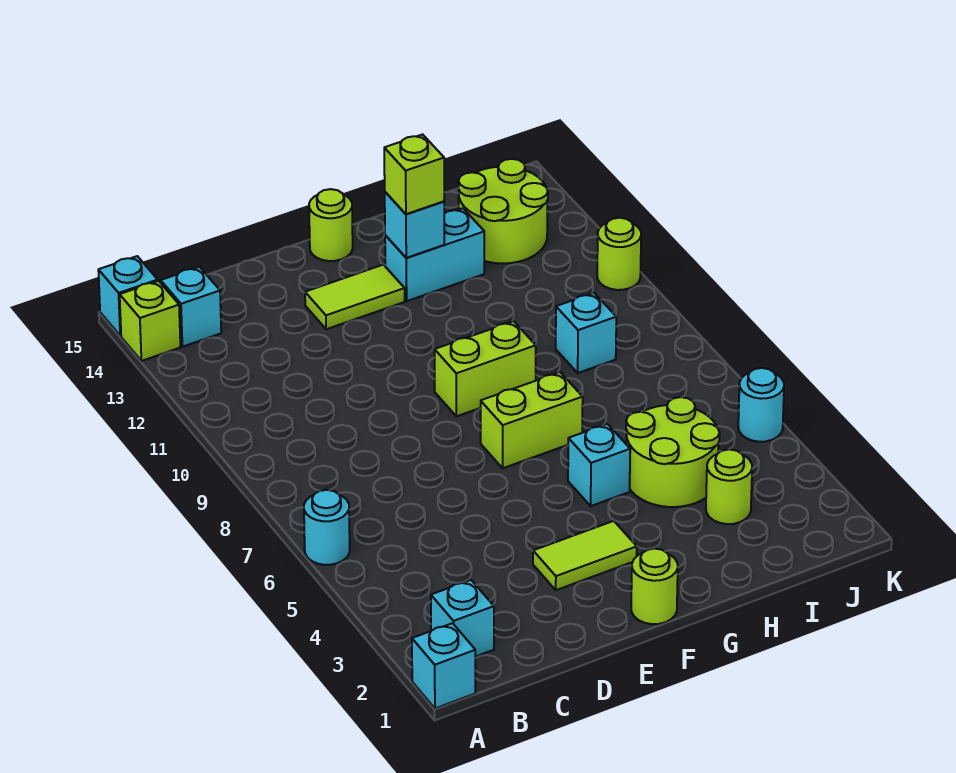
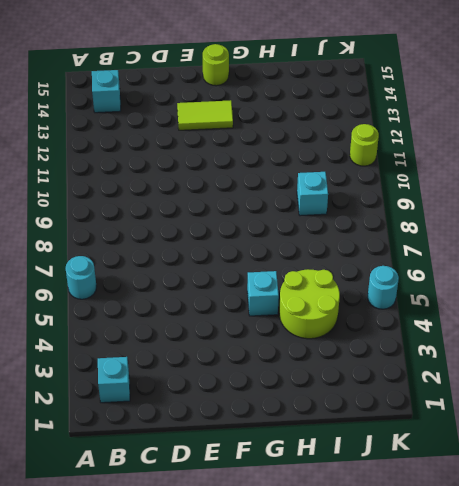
none -> cyan 1x1 brick [412,623,475,708]
none -> lime 1x1 brick [120,281,180,361]
none -> cyan 1x1 brick [98,256,158,336]

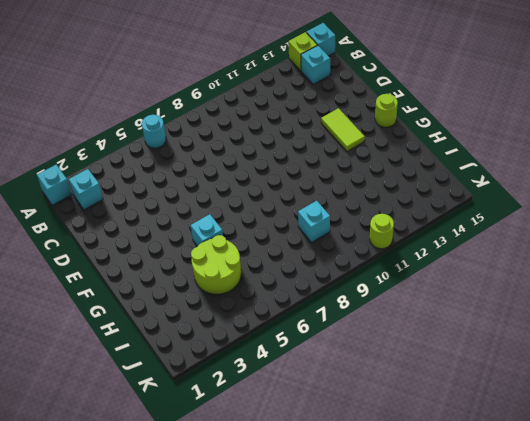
none -> lime 1x2 tile [533,521,637,590]
none -> lime 1x1 round brick [631,549,678,624]
none -> lime 1x2 brick [481,372,583,468]

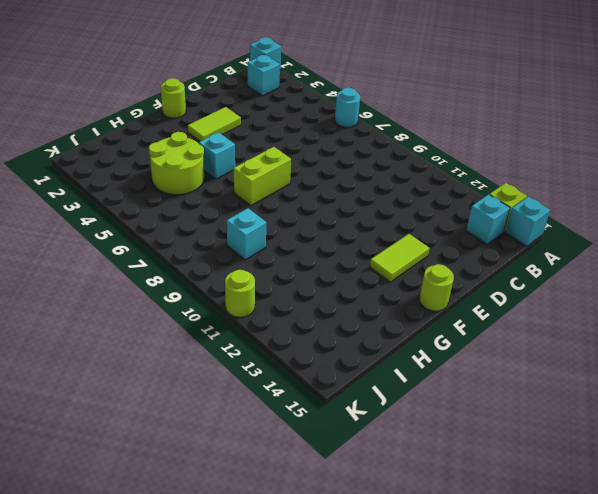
none -> lime 1x2 brick [435,321,536,416]
none -> cyan 1x2 brick [385,208,484,301]
none -> lime 1x1 round brick [706,449,752,524]

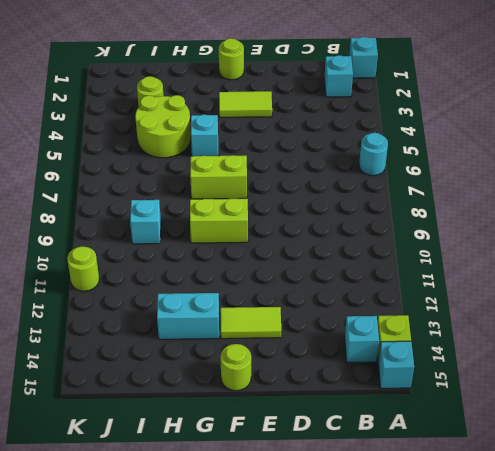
none -> lime 2x2 round brick [458,159,548,263]
none -> cyan 1x1 round brick [738,368,784,442]
none -> cyan 1x1 brick [385,192,444,258]

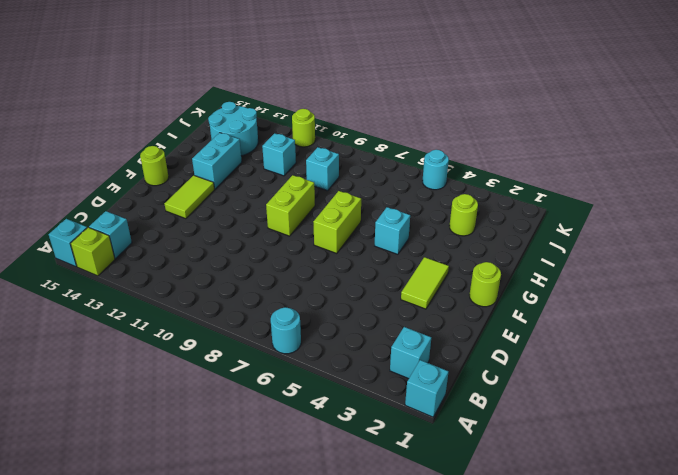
cyan 1x1 brick [262,133,296,176] -> cyan 1x1 brick moved to [385,192,444,258]
cyan 2x2 round brick [208,102,258,156] -> lime 2x2 round brick [458,159,548,263]
none -> lime 2x2 round brick [626,397,720,507]
none -> lime 1x1 brick [384,134,444,214]

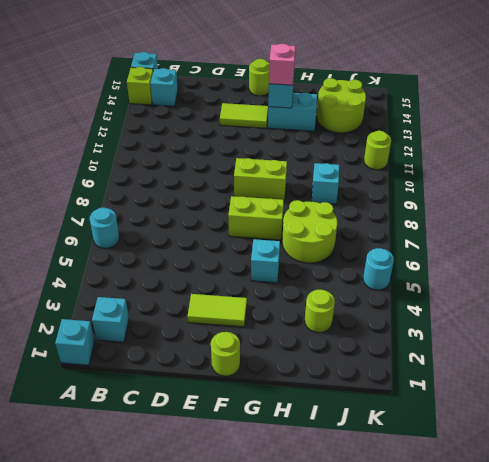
pink 1x1 brick [269,44,295,85] -> lime 1x1 brick [384,134,444,214]
lime 2x2 round brick [282,200,337,263] -> lime 2x2 round brick moved to [626,397,720,507]

